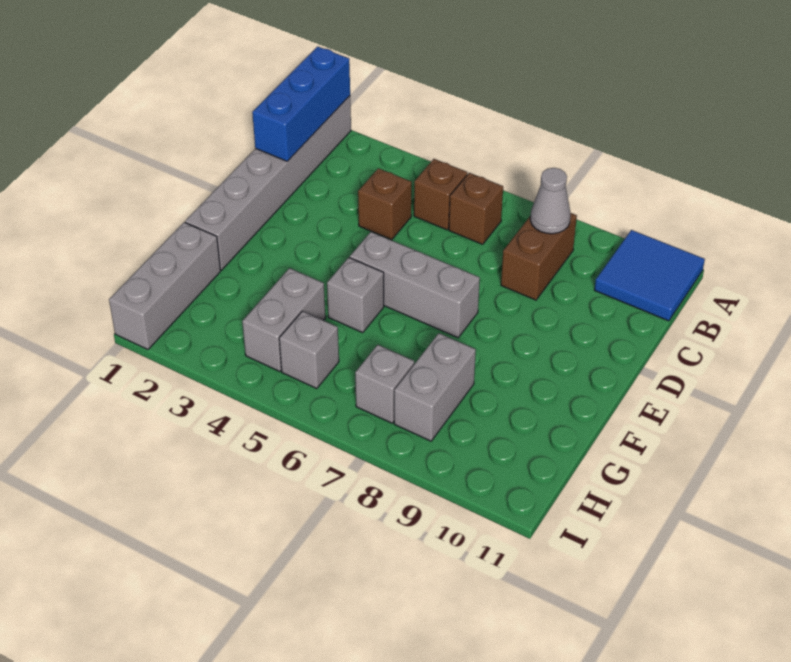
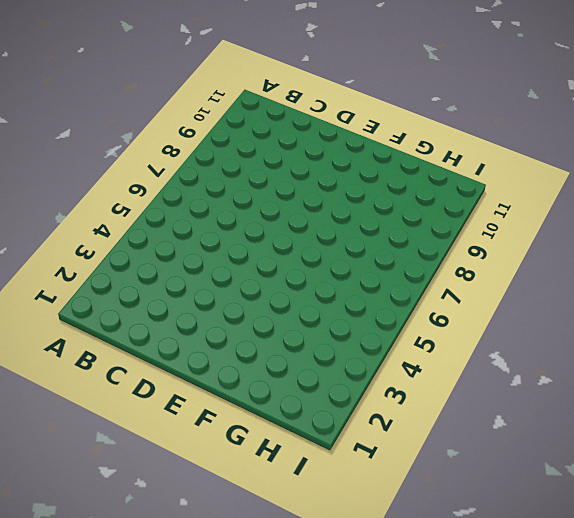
none -> grey 1x6 brick [185,96,351,270]
none -> blue 2x2 tile [595,230,705,321]
none -> brown 1x1 brick [414,159,467,230]

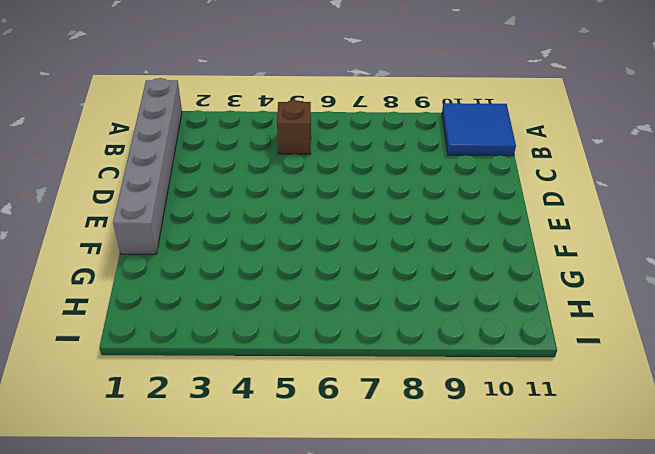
none -> brown 1x1 brick [449,173,503,244]
none -> brown 1x2 brick [501,213,577,300]
none -> brown 1x1 brick [358,168,412,240]

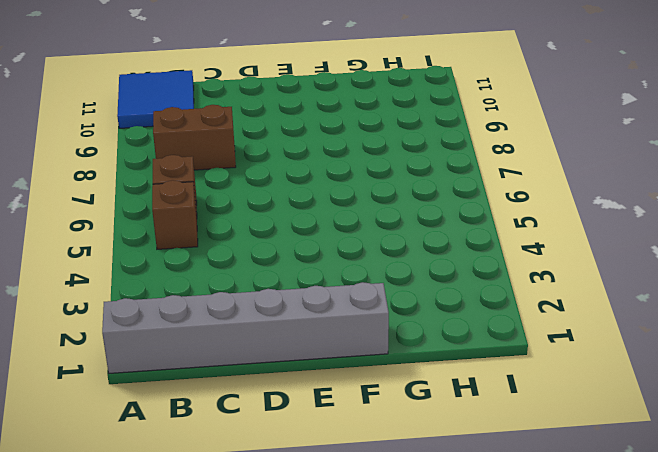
none -> brown 1x1 brick [358,168,412,240]
none -> grey 1x3 brick [350,232,480,338]
none -> grey 1x1 brick [327,258,384,332]

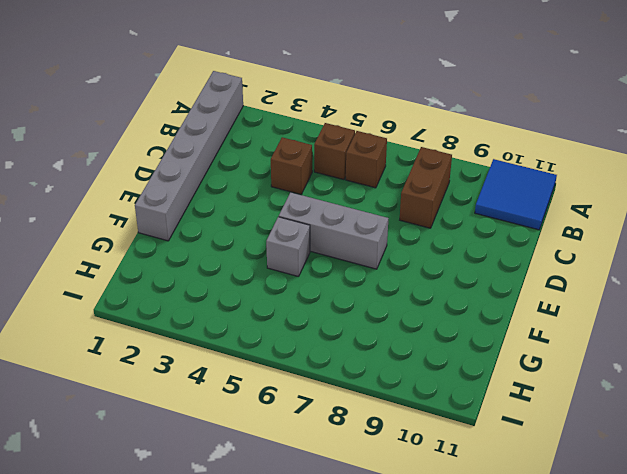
none -> grey 1x3 brick [109,222,221,350]
none -> grey 1x2 brick [242,268,326,371]
none -> grey 1x2 brick [394,333,476,441]

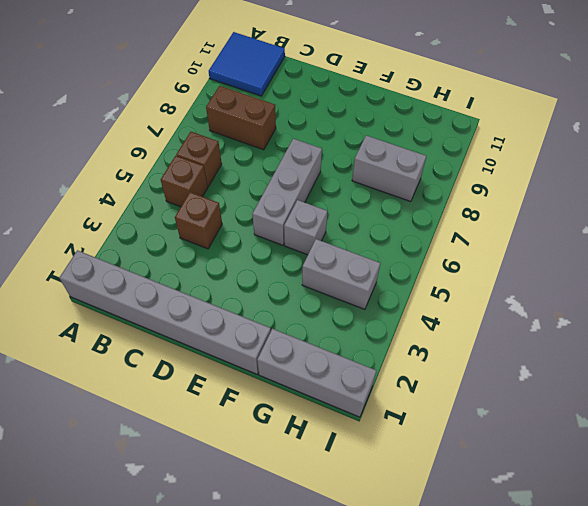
none -> grey 1x1 brick [279,311,339,389]
none -> grey 1x1 brick [355,345,414,423]
none -> blue 1x3 brick [252,46,350,161]

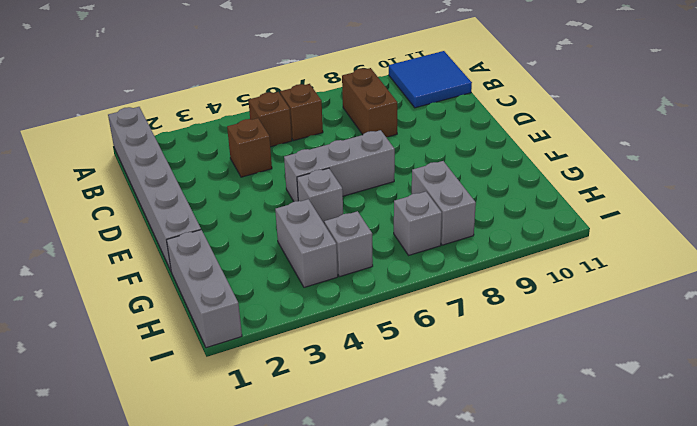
none -> blue 1x3 brick [252,46,350,161]
none -> grey 1x1 cone [530,168,571,234]

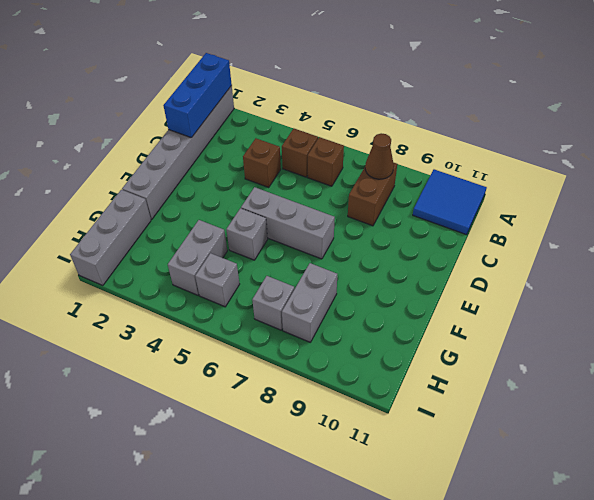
brown 1x1 cone [365,133,394,179] -> grey 1x1 cone [530,168,571,234]

